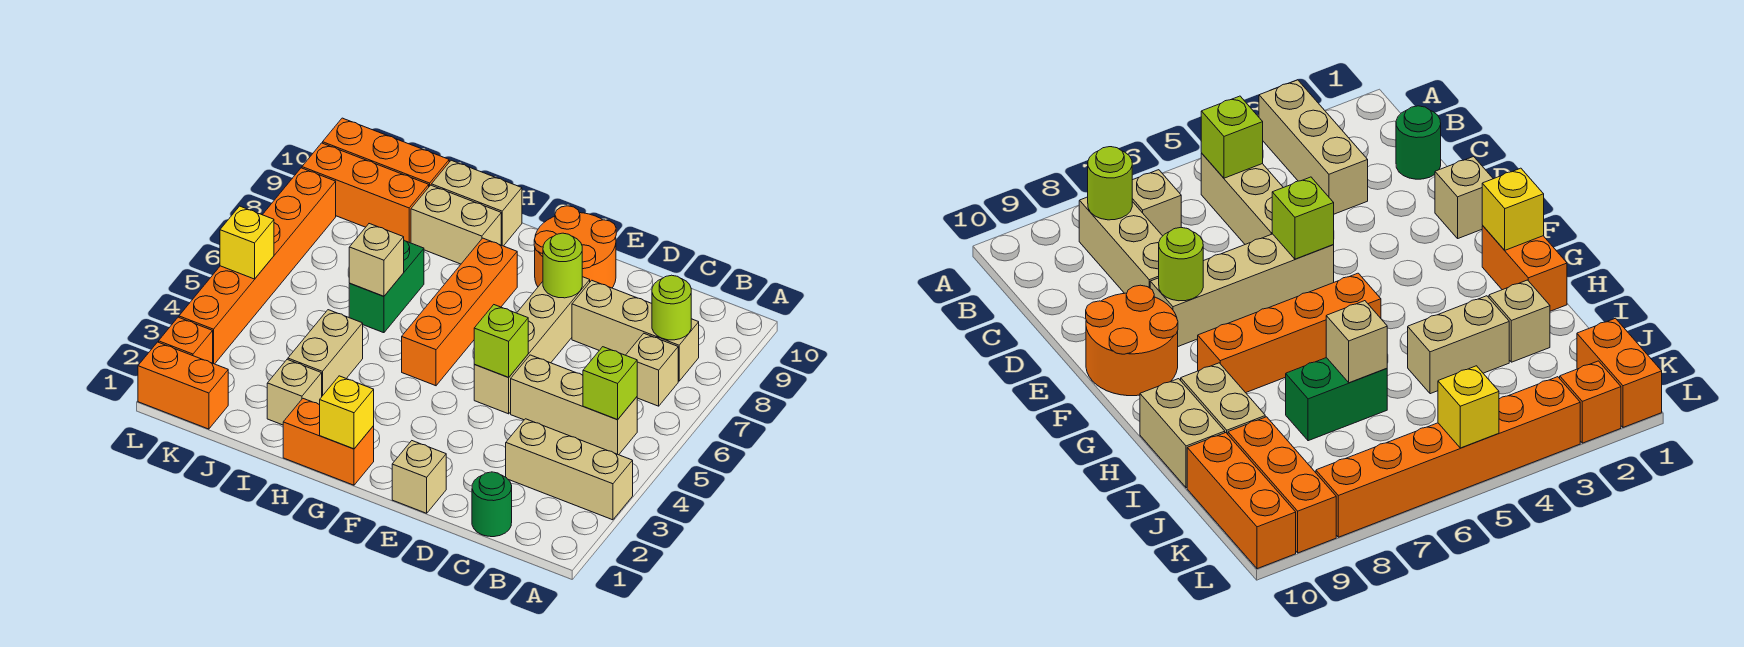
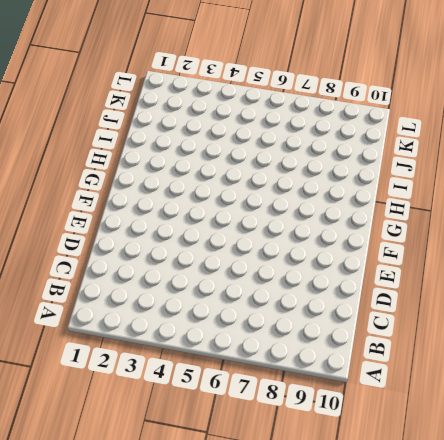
none -> tan 1x3 brick [506,419,633,520]
none -> tan 1x3 brick [511,355,637,455]
none -> tan 1x1 brick [626,334,678,406]

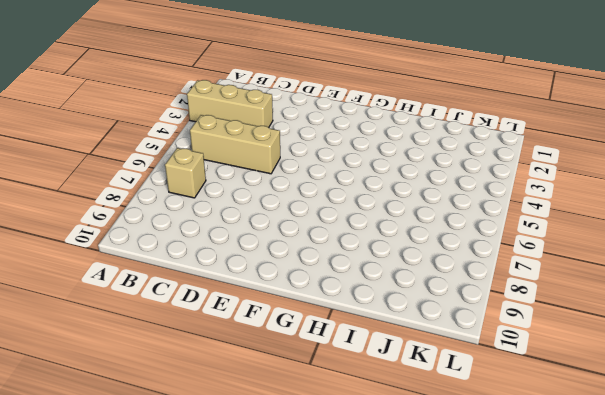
none -> tan 1x3 brick [572,280,699,381]
none -> green 1x1 round brick [472,472,512,537]
none -> tan 1x1 brick [392,441,446,513]

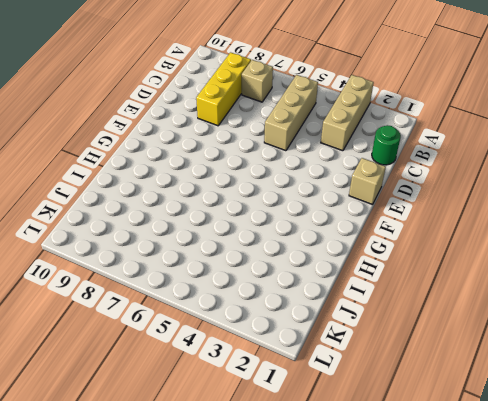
yellow 1x3 brick [196,52,251,126] -> tan 1x3 brick [572,280,699,381]
none -> tan 1x4 brick [474,277,590,414]
none -> orange 2x2 round brick [534,206,616,288]
none -> orange 1x2 brick [283,399,374,485]

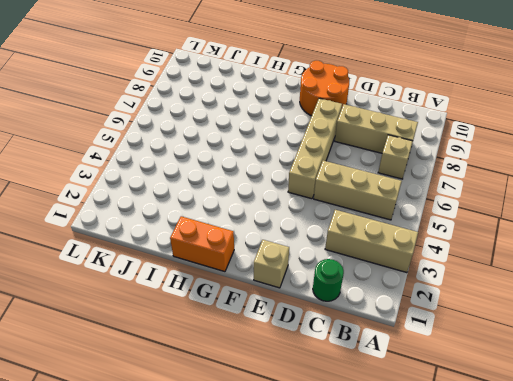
none -> orange 1x4 brick [402,238,517,386]
none -> tan 1x2 brick [411,185,501,264]
none -> tan 1x2 brick [431,160,522,246]

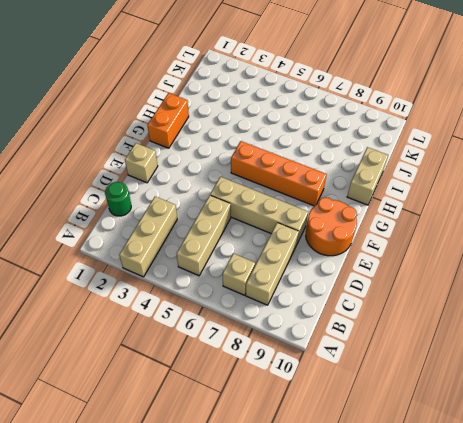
none -> tan 1x2 brick [411,185,501,264]
none -> tan 1x1 brick [267,359,322,425]
none -> tan 1x2 brick [288,310,363,396]

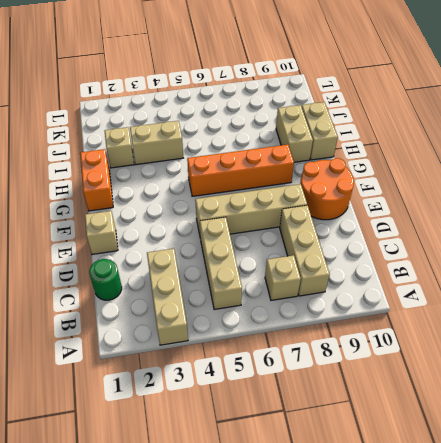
none -> green 1x2 brick [349,240,424,333]
none -> orange 1x3 brick [302,143,429,243]
none -> orange 1x3 brick [323,118,449,186]

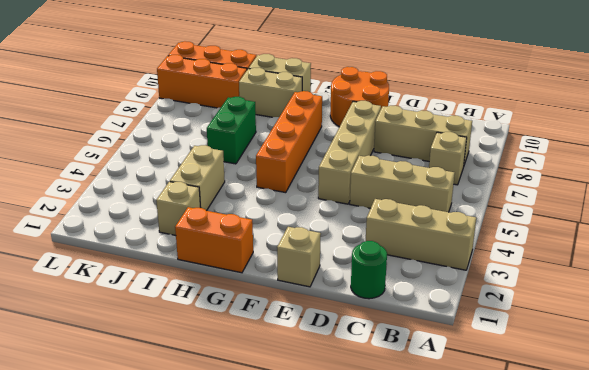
none -> orange 1x2 brick [138,342,228,429]
none -> orange 1x1 brick [159,317,213,363]
none -> orange 1x6 brick [179,168,336,364]

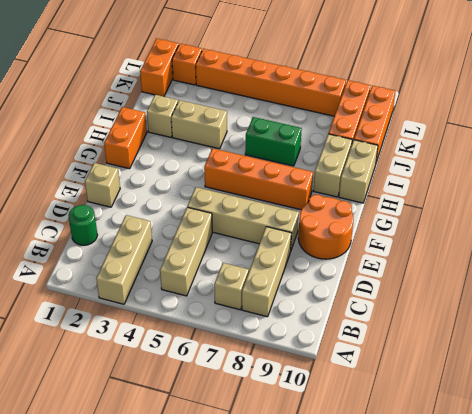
none -> lime 1x1 brick [583,347,637,419]
none -> lime 1x1 round brick [652,275,691,340]
none -> lime 1x1 brick [474,305,528,377]

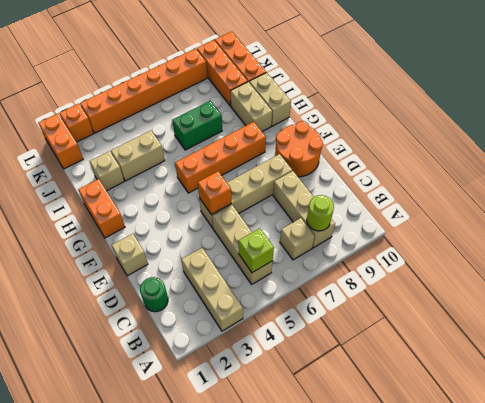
orange 1x1 brick [198,171,231,215] -> lime 1x1 brick [474,305,528,377]
none -> lime 1x1 round brick [543,233,582,298]
none -> yellow 1x1 brick [320,376,374,449]
none -> tan 1x1 brick [349,224,404,296]

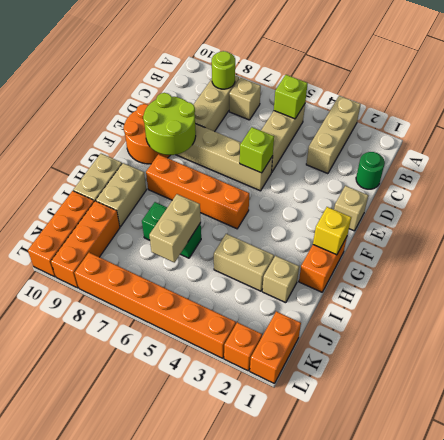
lime 2x2 round brick [143,93,196,155] -> lime 1x1 round brick [543,233,582,298]
tan 1x2 brick [149,194,201,263] -> tan 1x1 brick [349,224,404,296]
none -> yellow 1x1 brick [220,206,274,279]

